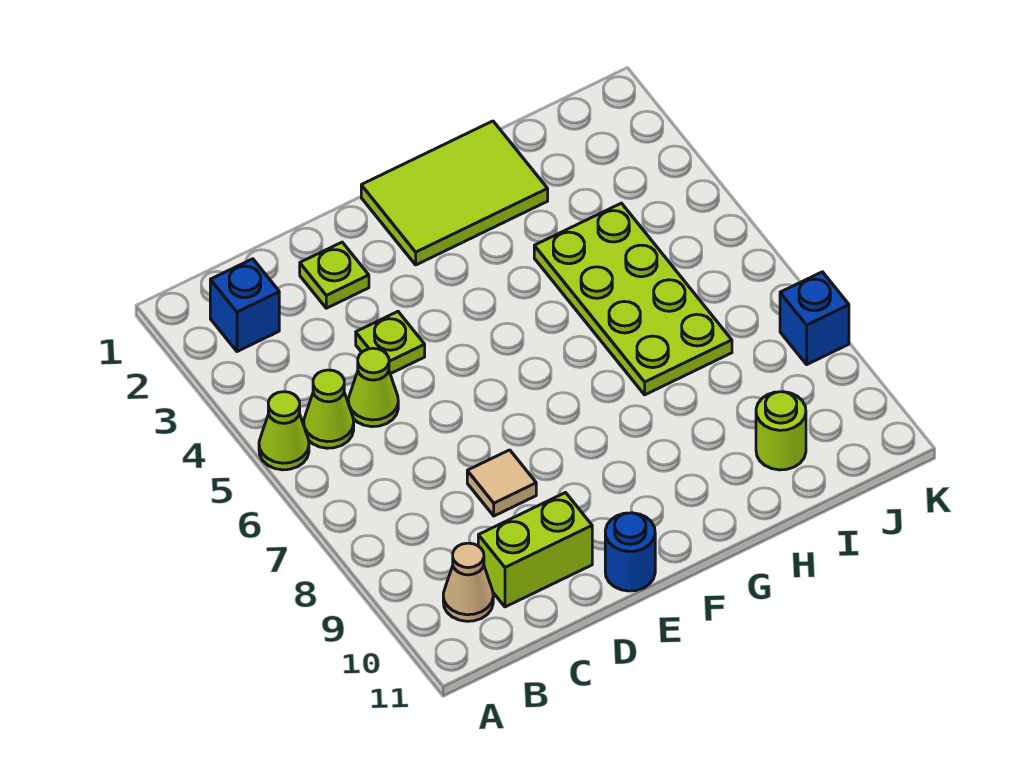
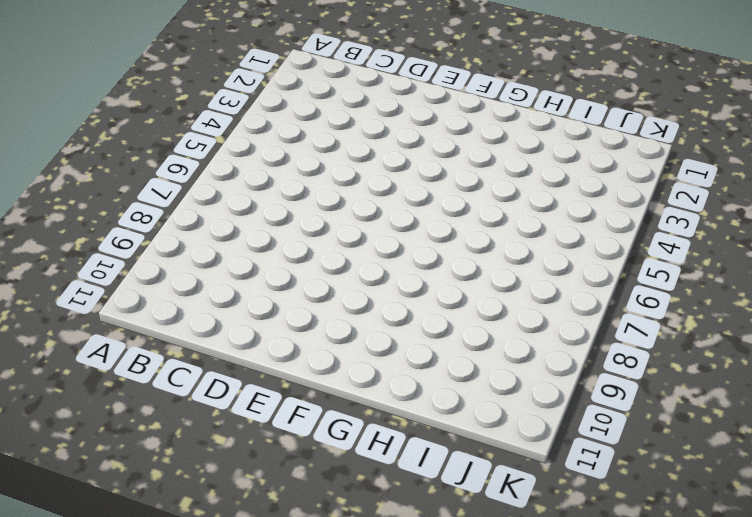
none -> lime 1x1 cone [259,392,309,470]
none -> blue 1x1 brick [210,259,279,352]
none -> lime 1x1 cone [304,370,354,448]

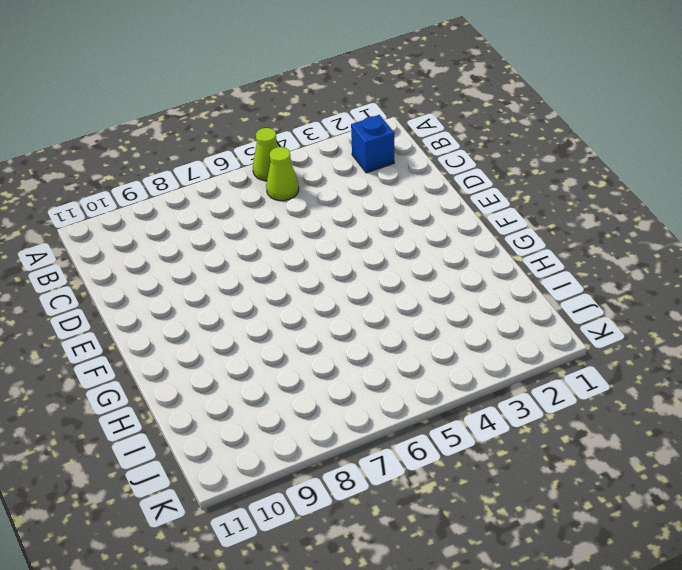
none -> tan 1x1 cone [443,543,493,621]
none -> lime 1x1 cone [348,348,398,427]
none -> lime 1x2 brick [478,493,592,607]

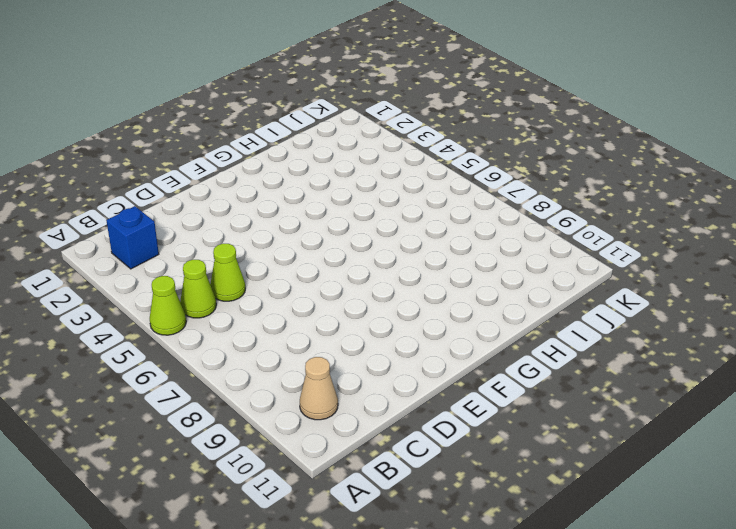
none -> lime 1x2 brick [478,493,592,607]
none -> lime 1x1 plate [300,242,369,308]
none -> lime 1x1 plate [356,312,425,374]

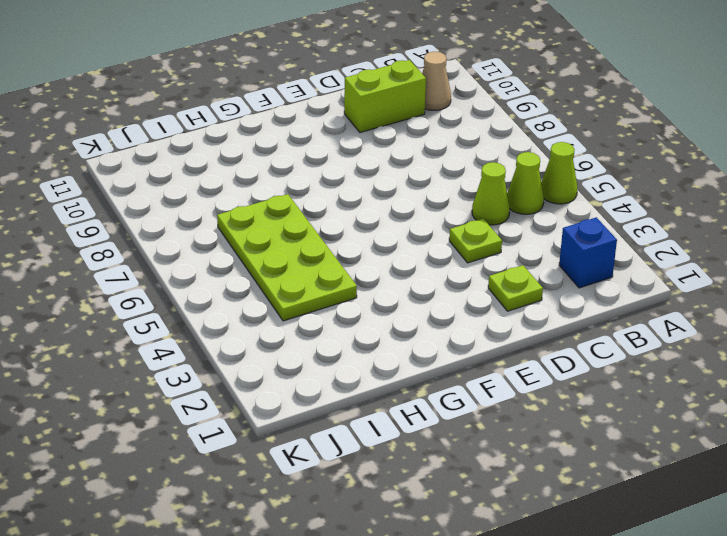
none -> tan 1x1 tile [467,450,536,516]
none -> blue 1x1 round brick [605,513,655,591]
none -> lime 2x3 tile [361,121,548,265]

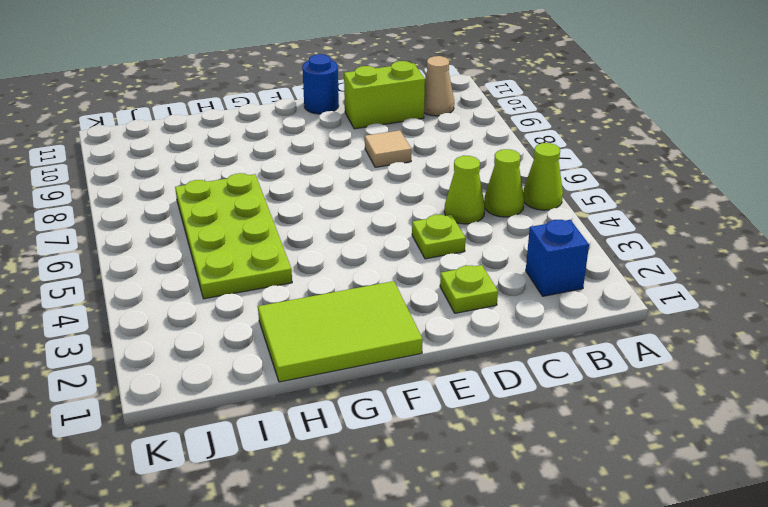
none -> lime 1x1 round brick [756,392,806,470]
none -> blue 1x1 brick [780,272,849,364]

